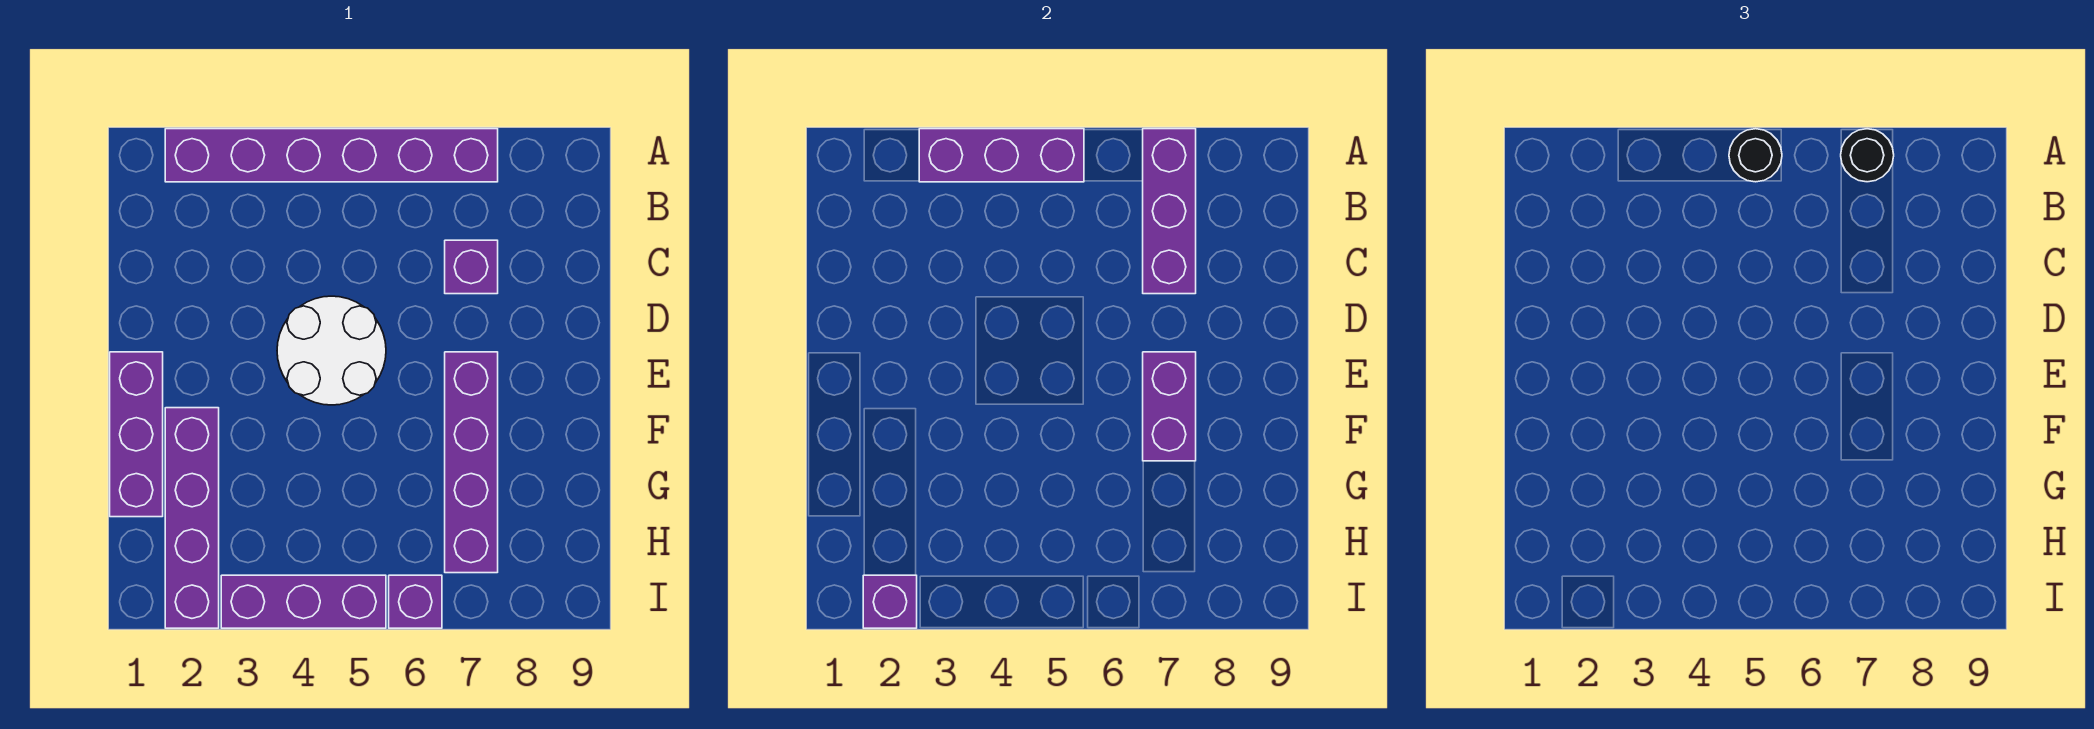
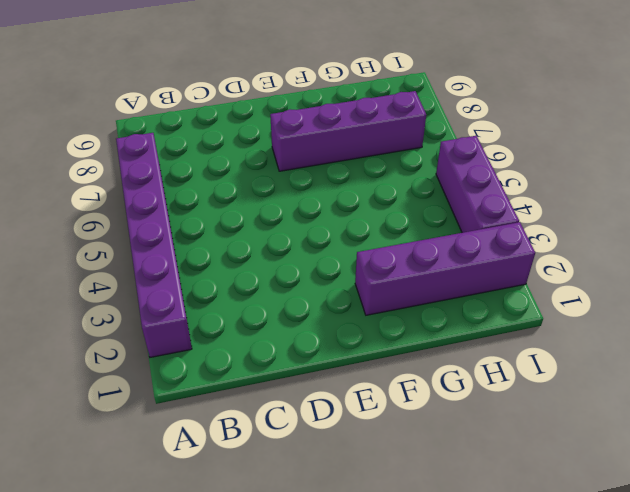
none -> purple 1x1 brick [445,240,498,294]
none -> white 2x2 round brick [277,296,386,405]
none -> purple 1x3 brick [110,352,163,517]

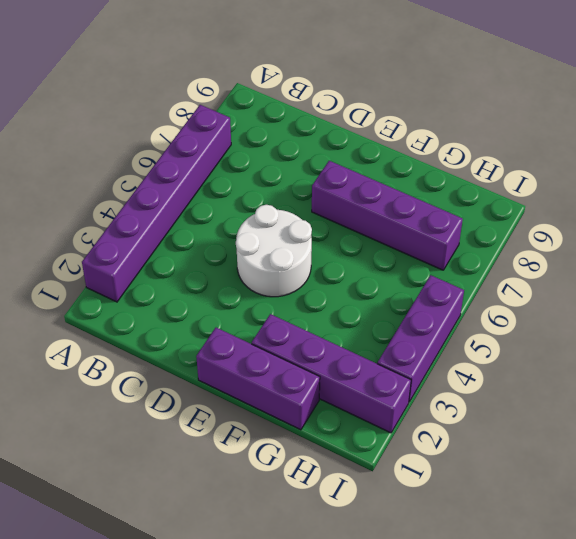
none -> purple 1x1 brick [445,240,498,294]
none -> purple 1x1 brick [389,575,442,628]
none -> purple 1x3 brick [919,129,1084,182]

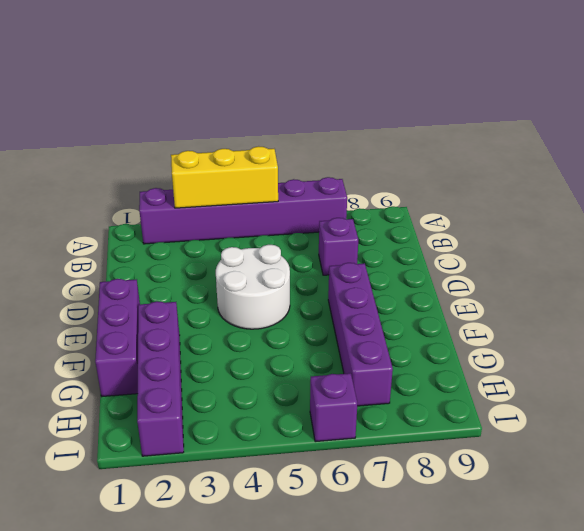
yellow 1x3 brick [171,146,278,208] -> purple 1x3 brick [919,129,1084,182]
none -> purple 1x3 brick [221,575,386,628]
none -> purple 1x3 brick [1143,129,1196,294]
none -> purple 1x2 brick [1143,352,1196,461]

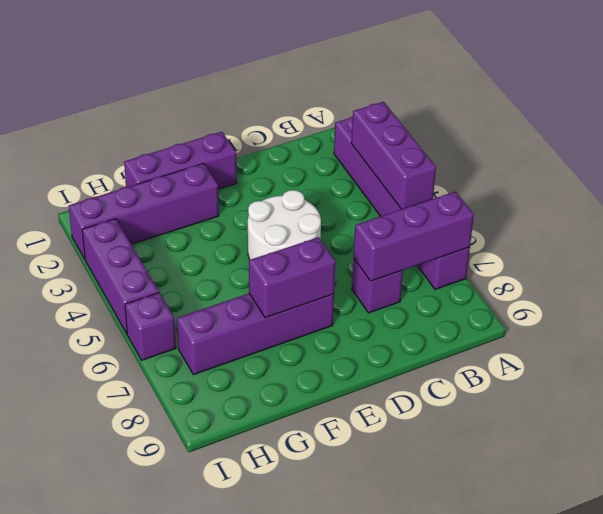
none -> purple 1x1 brick [863,575,917,628]
none -> black 1x1 round brick [1729,129,1782,182]
none -> black 1x1 round brick [1841,129,1894,182]

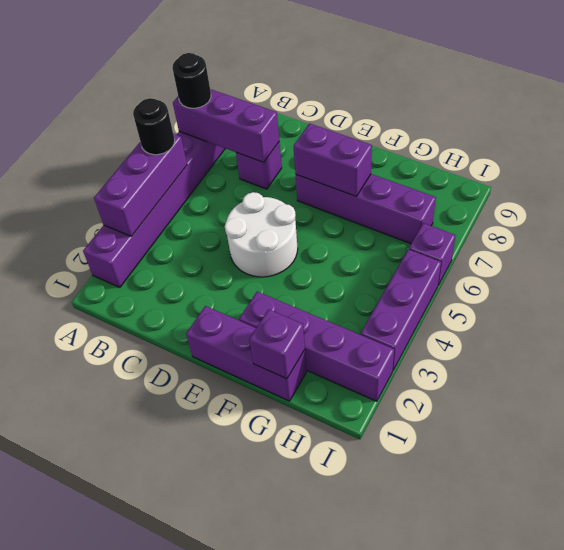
purple 1x1 brick [249,309,305,379] -> purple 1x1 brick moved to [863,575,917,628]

